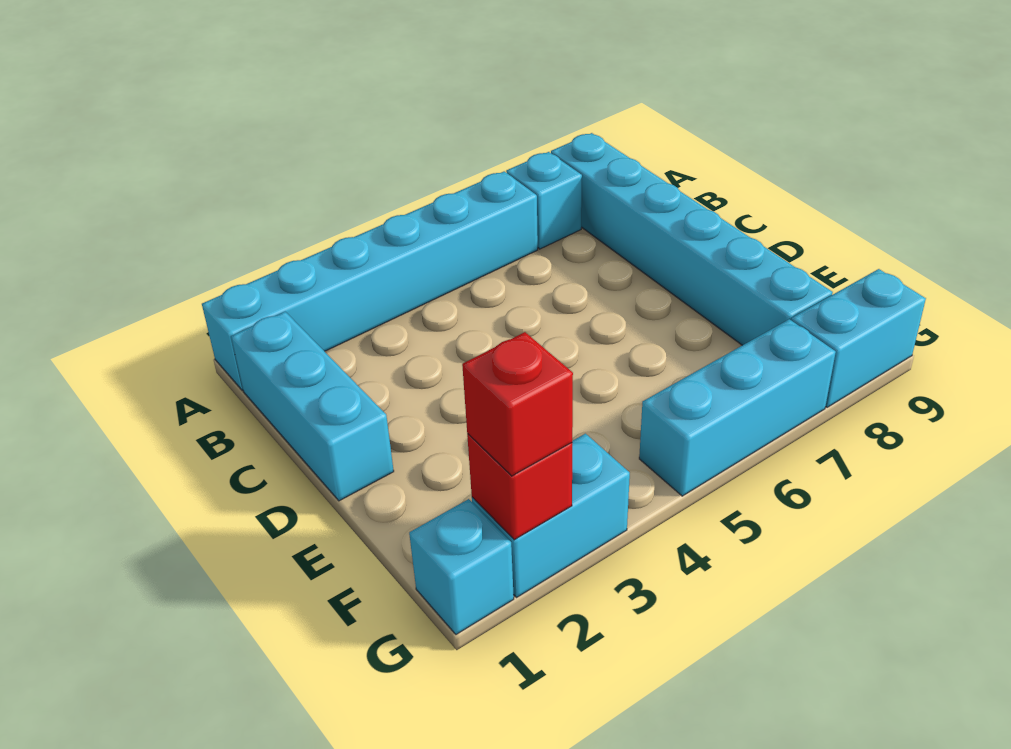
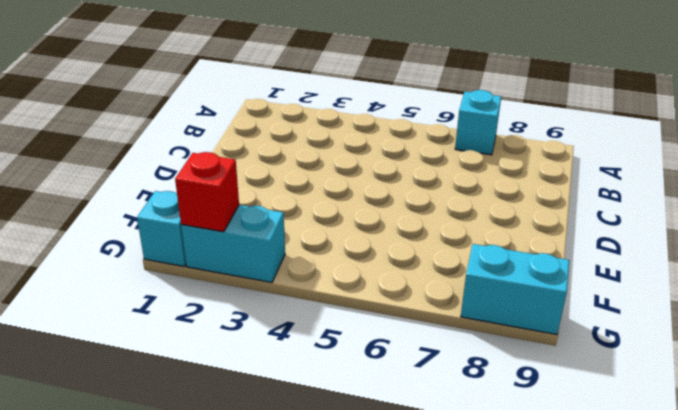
none -> cyan 1x6 brick [202,171,538,390]
none -> cyan 1x6 brick [551,133,833,345]

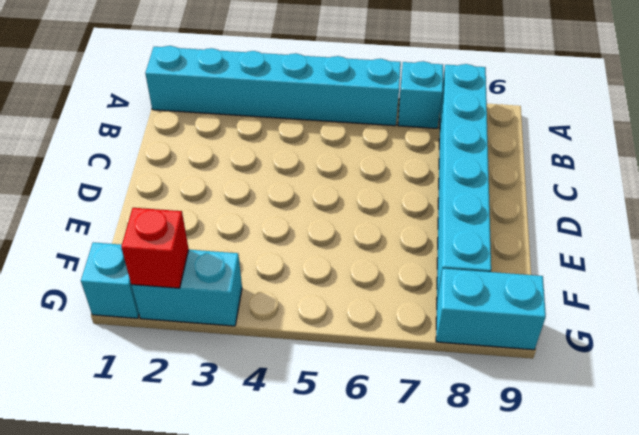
none -> cyan 1x3 brick [231,312,394,501]
none -> cyan 1x3 brick [639,319,836,496]

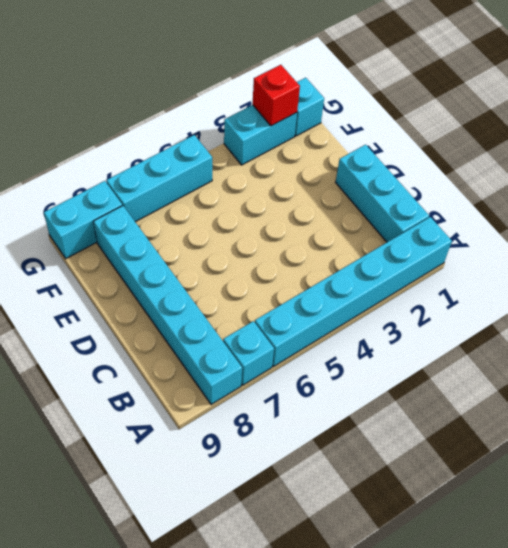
none -> red 1x1 brick [462,332,573,476]

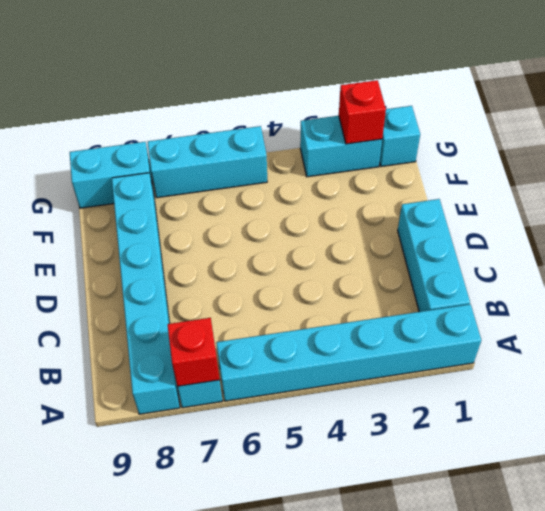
red 1x1 brick [167,318,220,386] -> red 1x1 brick moved to [462,332,573,476]

